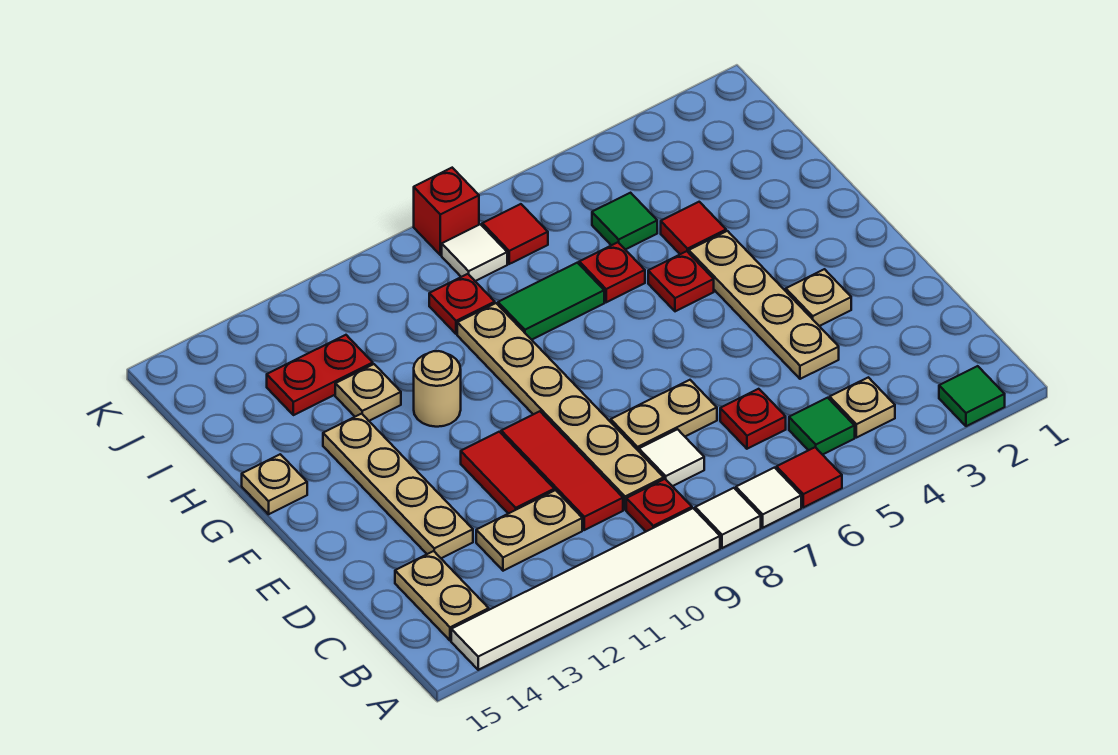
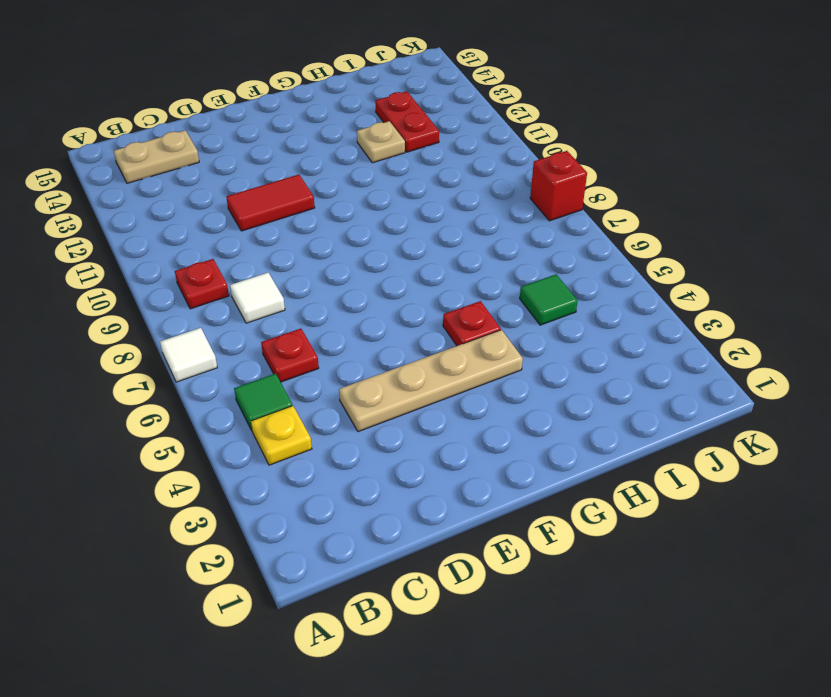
yellow 1x1 plate [251,406,312,465] -> tan 1x1 plate [830,377,895,438]
none -> green 1x1 tile [939,366,1005,426]
none -> red 1x1 tile [777,447,842,507]
none -> white 1x1 tile [695,488,761,548]
none -> white 1x6 tile [451,508,720,670]

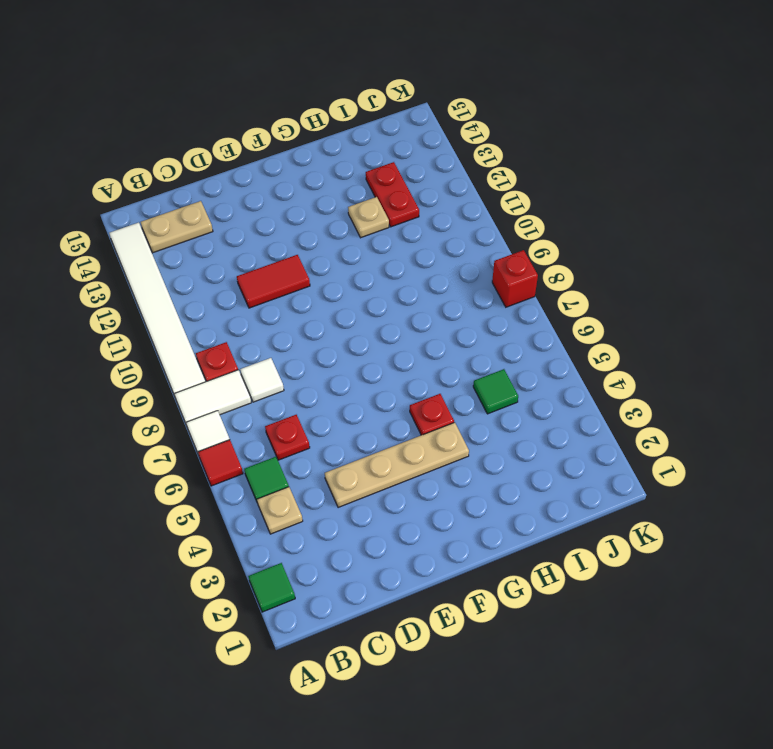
white 1x2 tile [174,370,251,423] -> white 1x1 tile [695,488,761,548]
none -> tan 1x6 plate [457,303,664,510]
none -> red 1x3 tile [501,411,623,530]
none -> tan 1x2 plate [476,490,582,571]
none -> tan 1x2 plate [611,380,717,451]

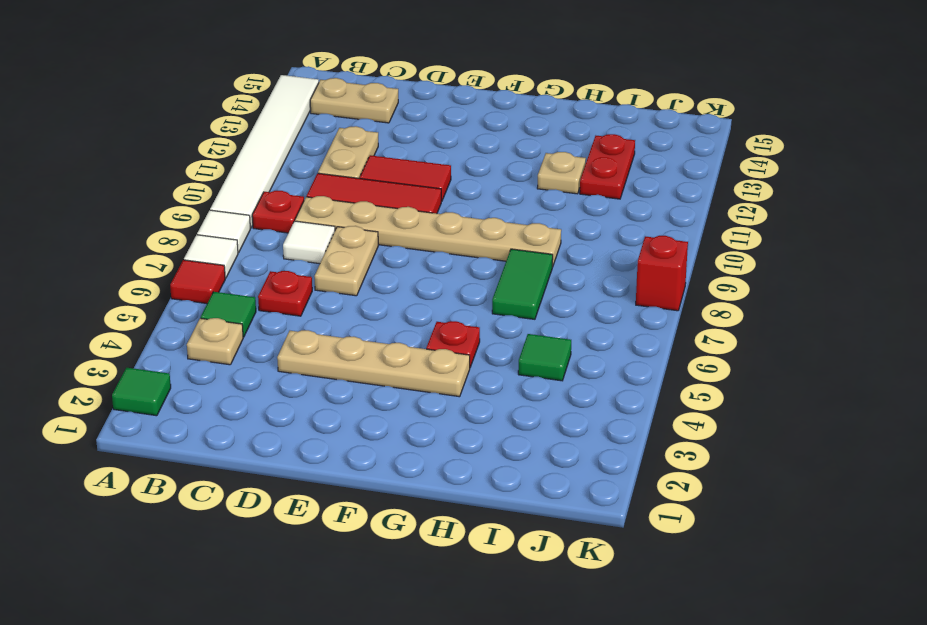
none -> tan 1x4 plate [323,414,473,558]
none -> tan 1x1 plate [786,269,851,326]
none -> tan 1x1 round brick [414,351,461,427]
none -> tan 1x1 plate [242,454,307,514]

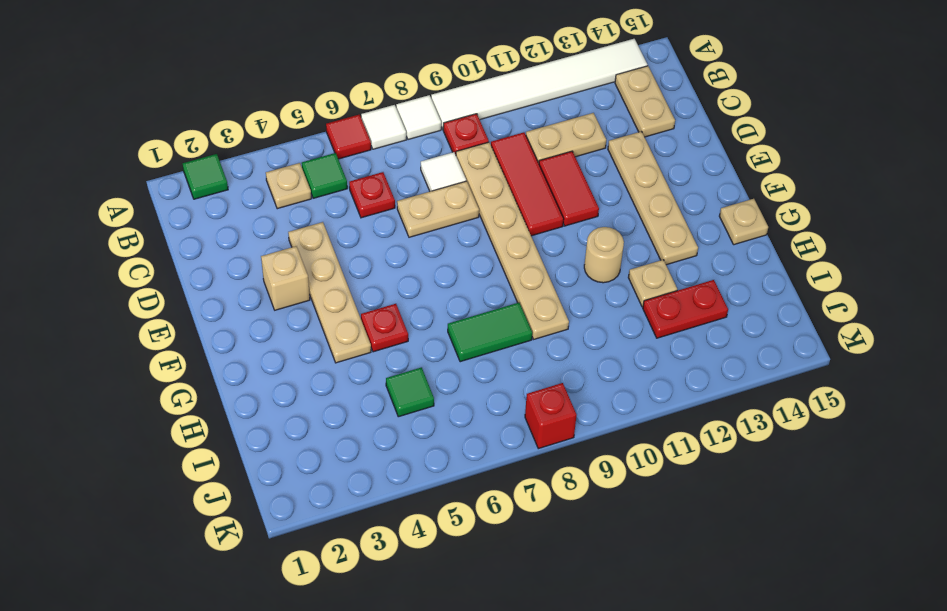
tan 1x1 brick [261,246,310,310] -> tan 1x1 plate [786,269,851,326]
none -> red 1x1 tile [661,202,726,254]
none -> red 1x1 plate [579,242,645,302]
none -> red 1x1 plate [429,274,495,334]
none -> red 1x1 tile [482,204,548,264]

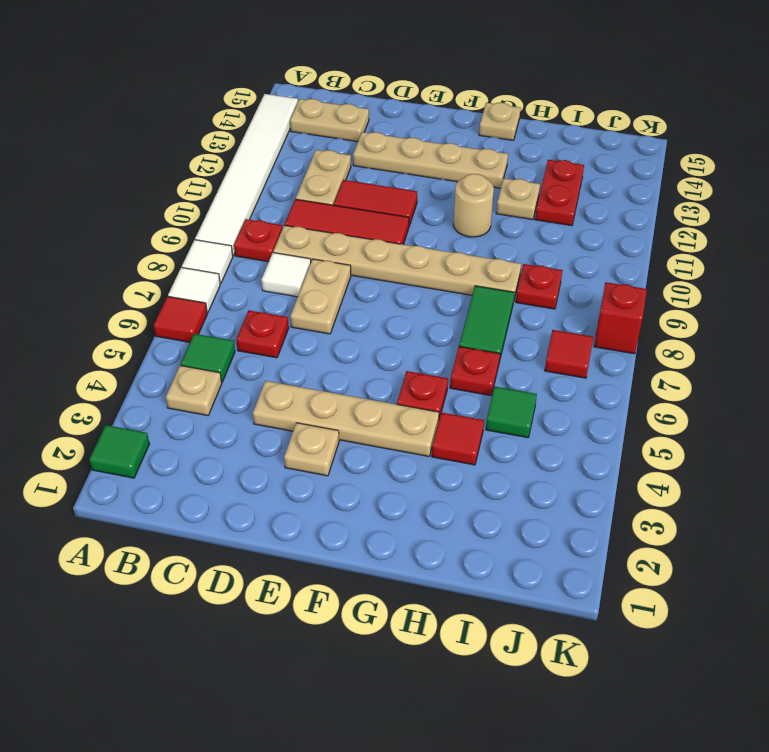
none -> white 1x1 tile [442,224,507,281]

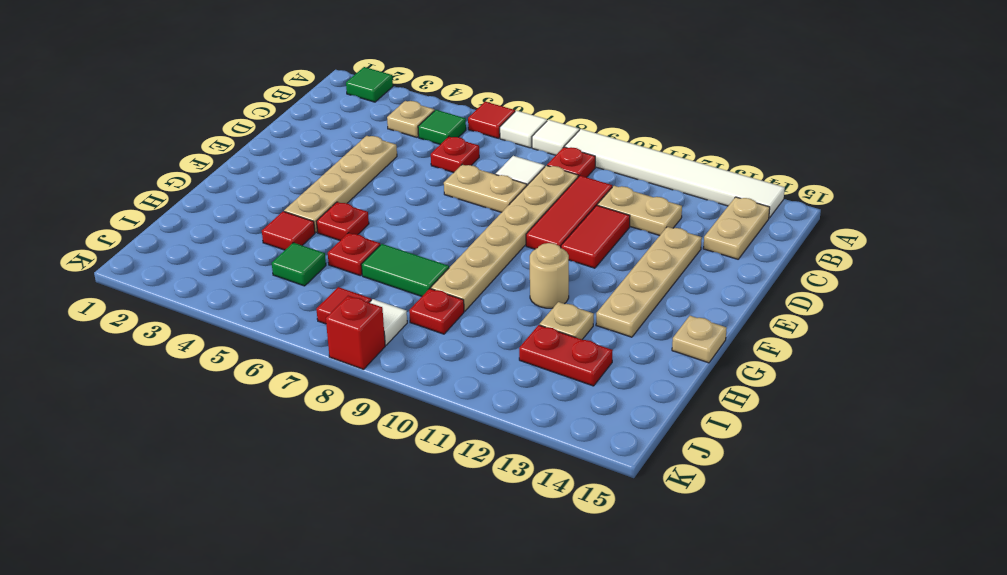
none -> tan 1x1 plate [786,269,851,326]

